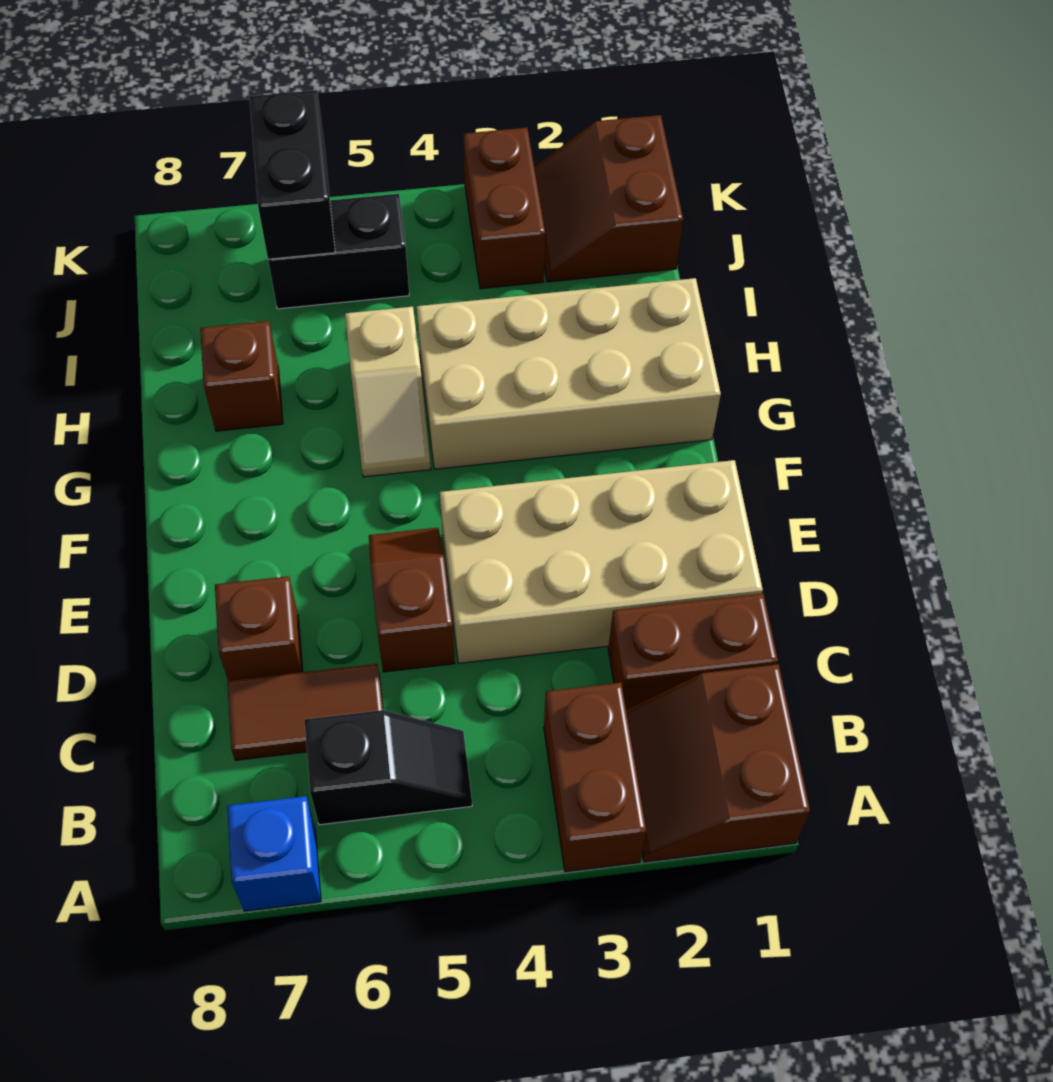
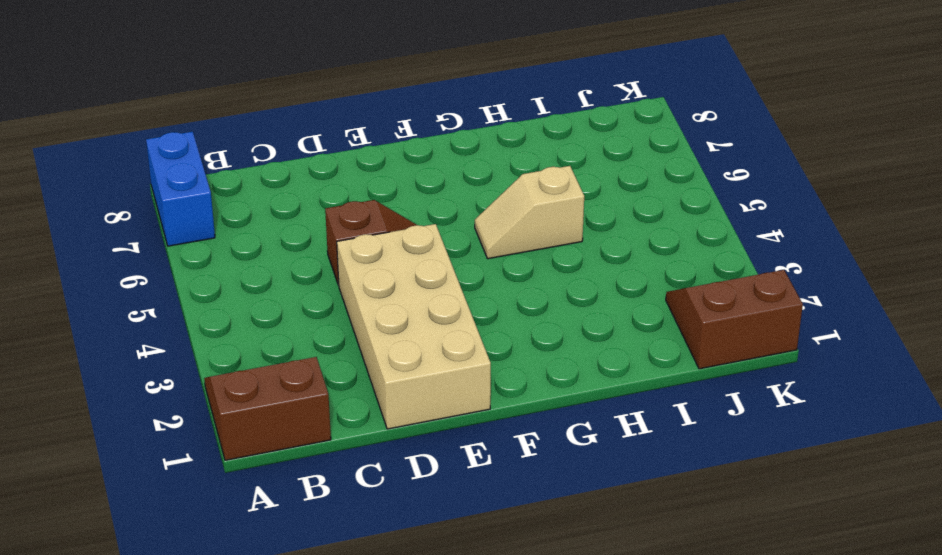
blue 1x2 brick [146,132,215,246] -> blue 1x1 brick [227,796,321,911]
none -> brown 1x2 brick [544,683,646,872]
none -> black 1x2 slope [304,710,472,825]
none -> brown 1x2 brick [608,594,778,710]

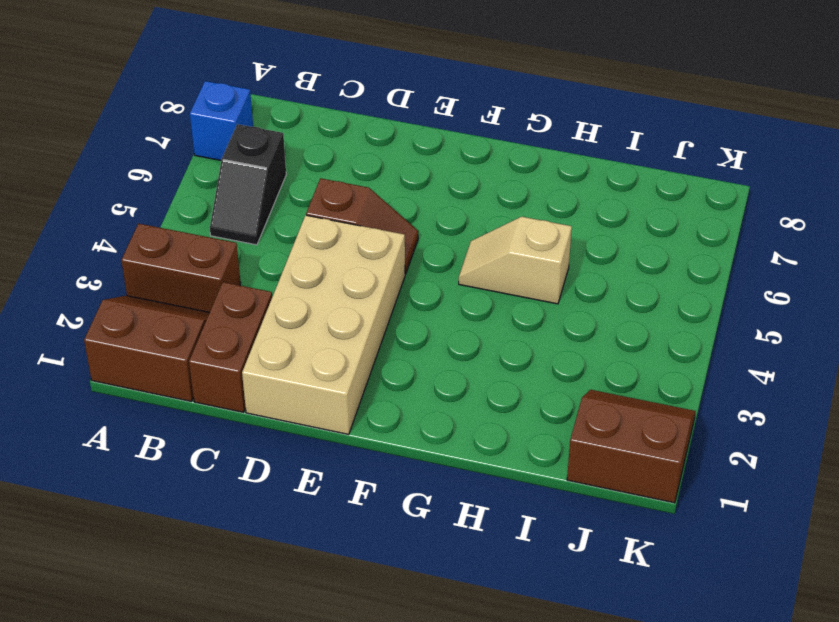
none -> brown 1x2 tile [227,664,383,760]
none -> brown 1x1 brick [215,576,303,681]
none -> tan 2x4 brick [417,278,721,469]

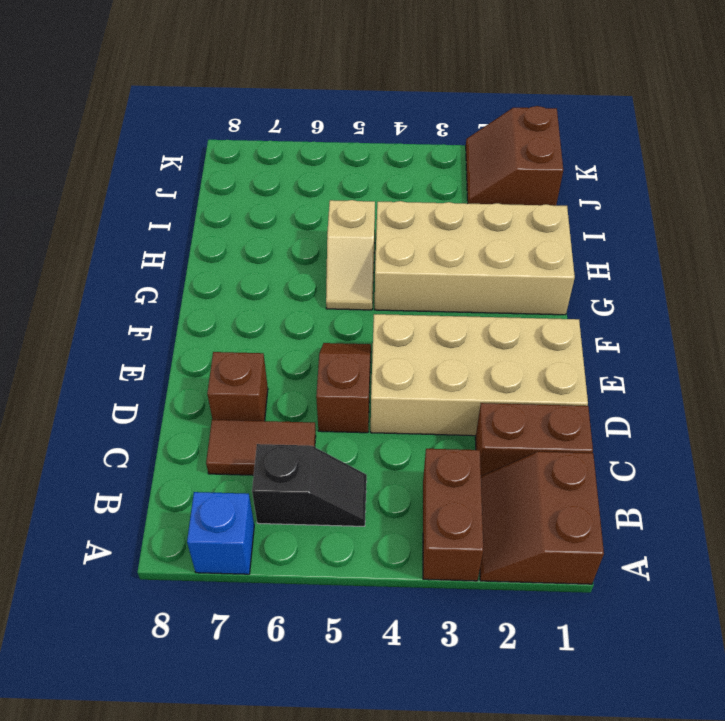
none -> brown 1x1 brick [200,321,283,431]
none -> brown 1x2 brick [464,128,545,289]
none -> black 1x2 brick [268,194,409,309]

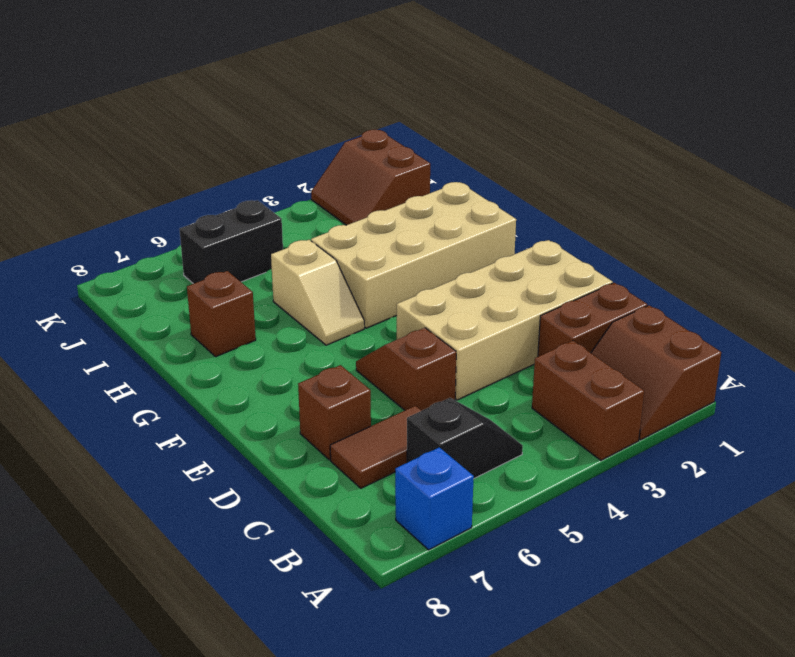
none -> brown 1x2 brick [464,128,545,289]
none -> black 1x2 brick [250,90,335,259]

